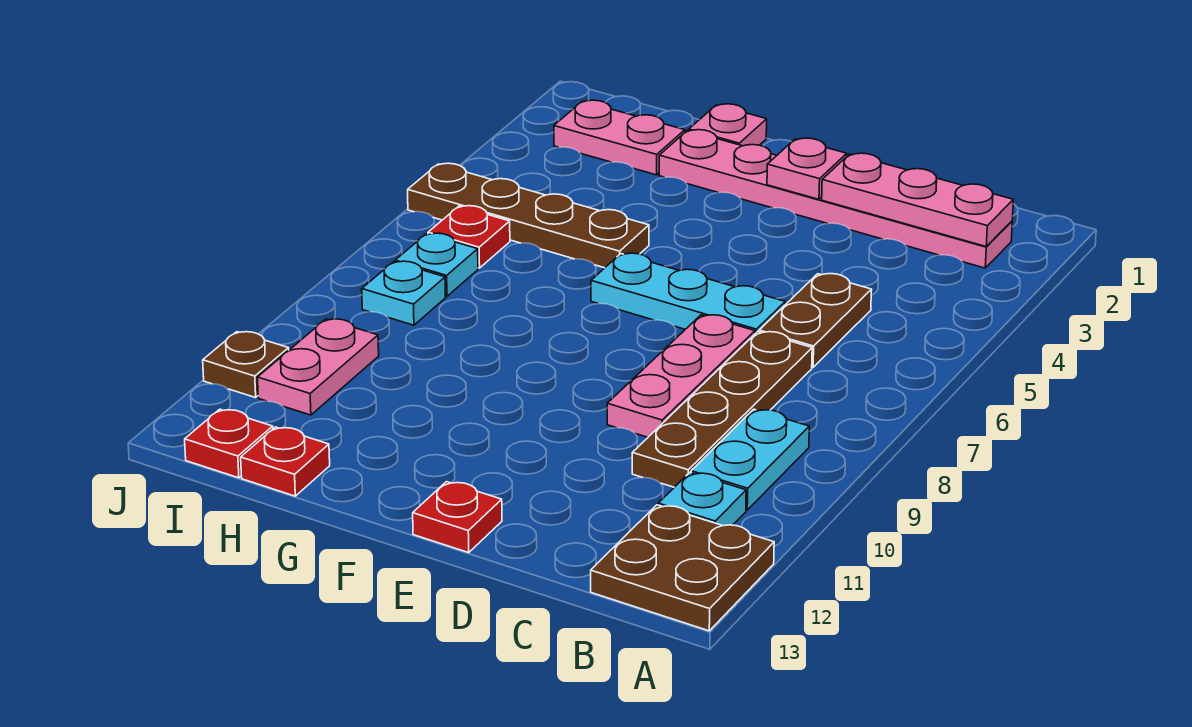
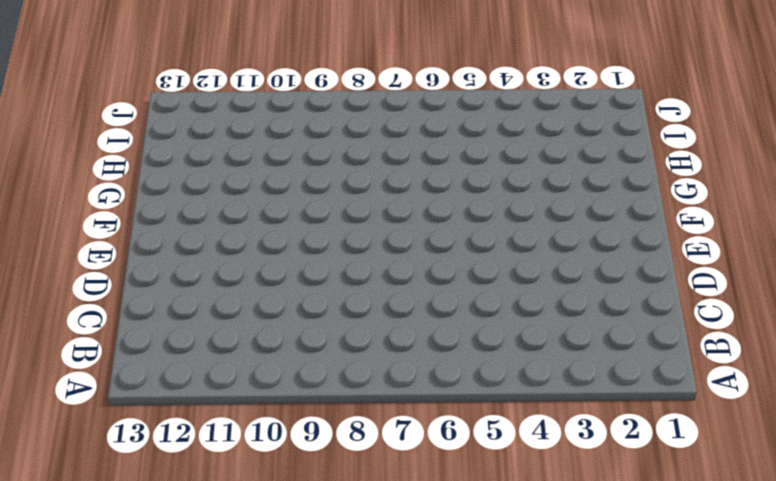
none -> brown 2x2 plate [591,505,774,631]
none -> pink 1x6 plate [659,130,1012,268]
none -> cyan 1x2 plate [691,409,809,510]

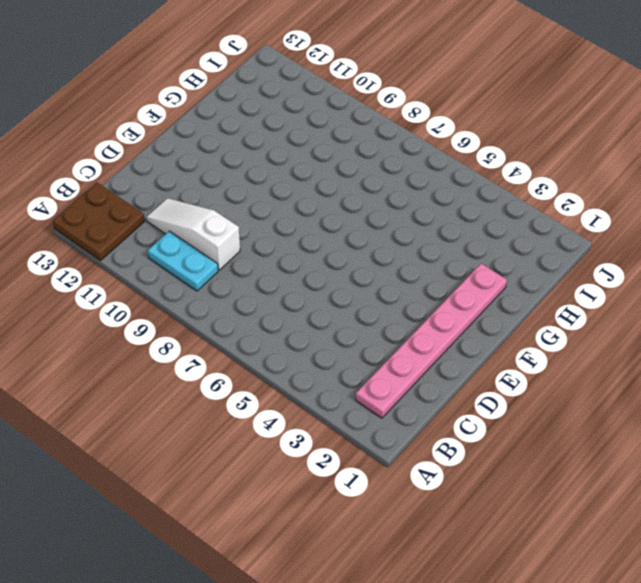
white 1x3 slope [146,198,240,270] -> brown 1x4 plate [632,332,812,487]
none -> cyan 1x1 plate [658,472,746,526]
none -> brown 1x2 plate [759,274,872,367]
none -> cyan 1x3 plate [591,253,785,334]

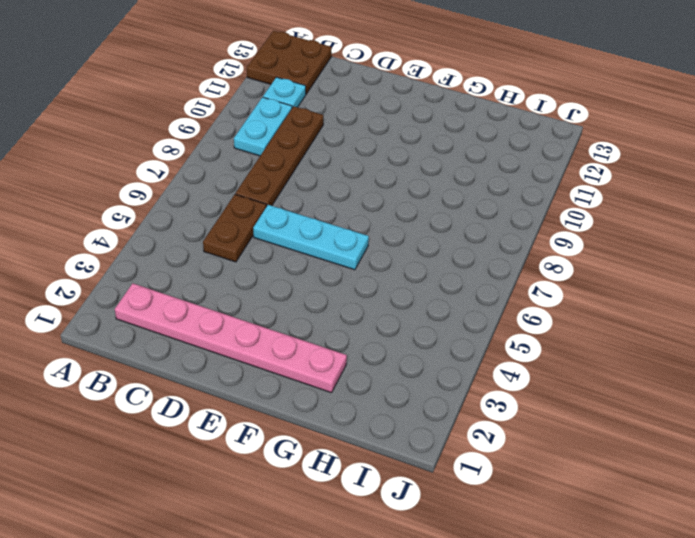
none -> pink 1x3 plate [607,315,755,437]
none -> red 1x1 plate [413,482,502,553]
none -> pink 1x1 plate [689,104,767,146]

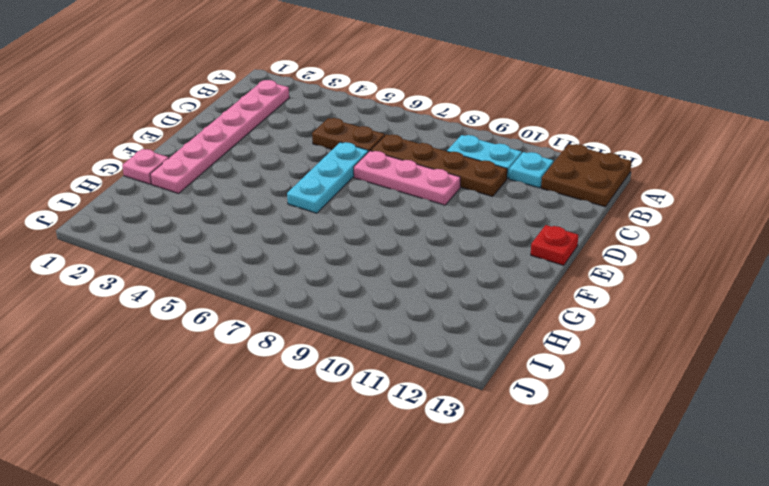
none -> brown 1x4 plate [408,163,649,268]
none -> pink 1x2 plate [554,100,685,175]
none -> red 1x1 plate [241,427,330,496]

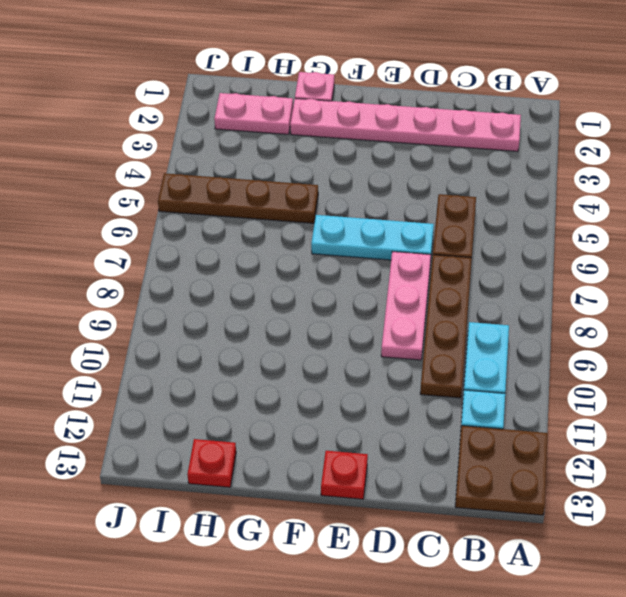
none -> red 1x1 plate [428,206,510,268]
none -> cyan 1x1 plate [395,233,478,296]
none -> cyan 1x1 plate [362,261,445,325]

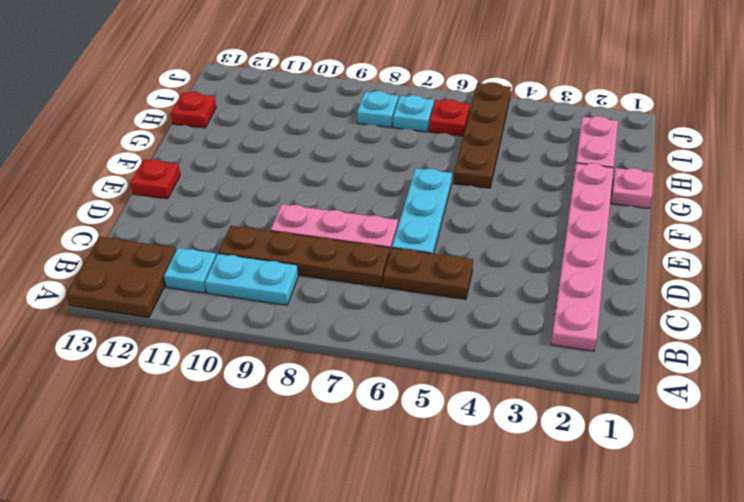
none -> pink 1x2 plate [257,319,379,415]
none -> red 1x1 plate [185,409,273,478]
none -> brown 1x1 plate [203,332,289,398]

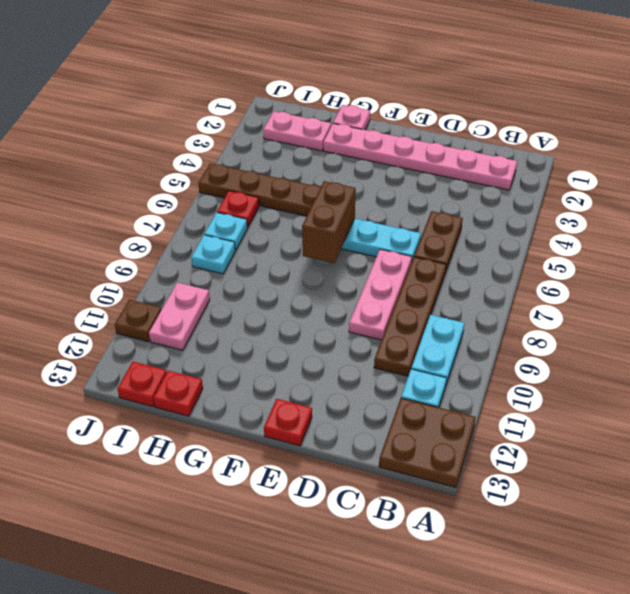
brown 1x2 brick [302,181,356,263] -> none
none -> pink 1x3 plate [822,153,1013,246]
none -> pink 1x1 plate [767,138,847,199]

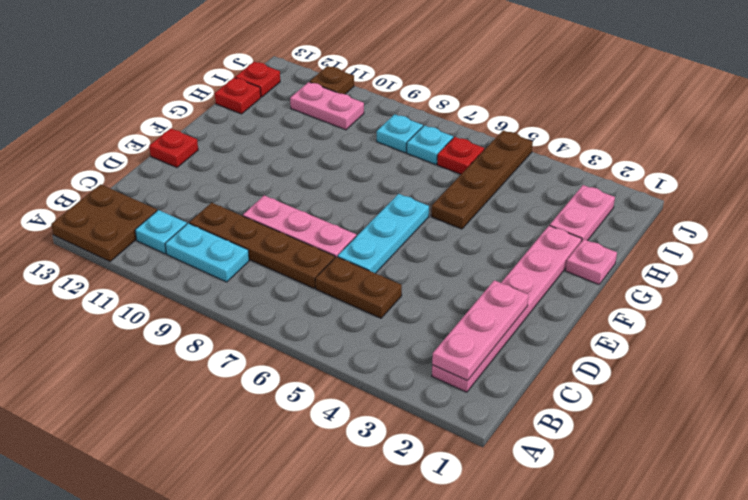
none -> pink 1x1 plate [767,138,847,199]

